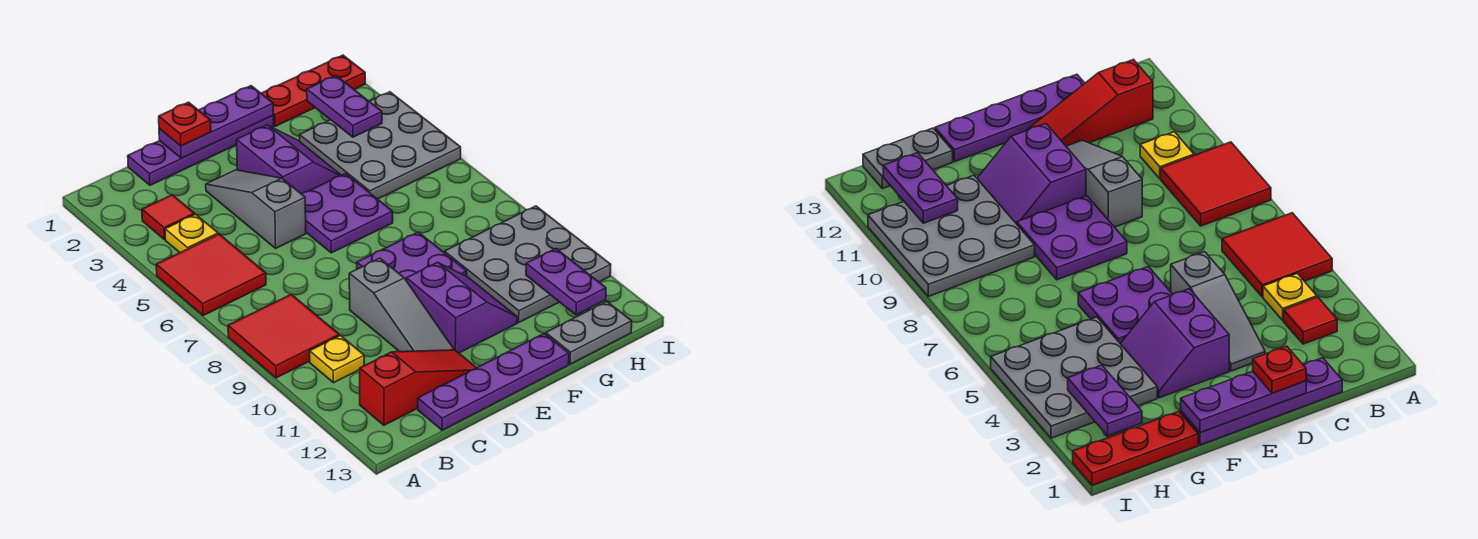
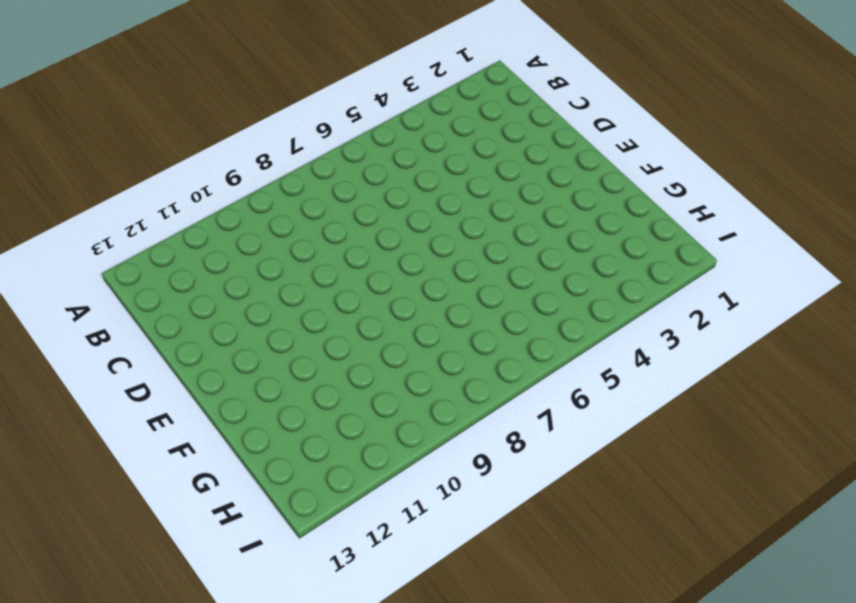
none -> red 2x2 tile [156,234,266,316]
none -> red 2x2 tile [228,294,339,378]
none -> red 1x1 tile [142,195,195,240]

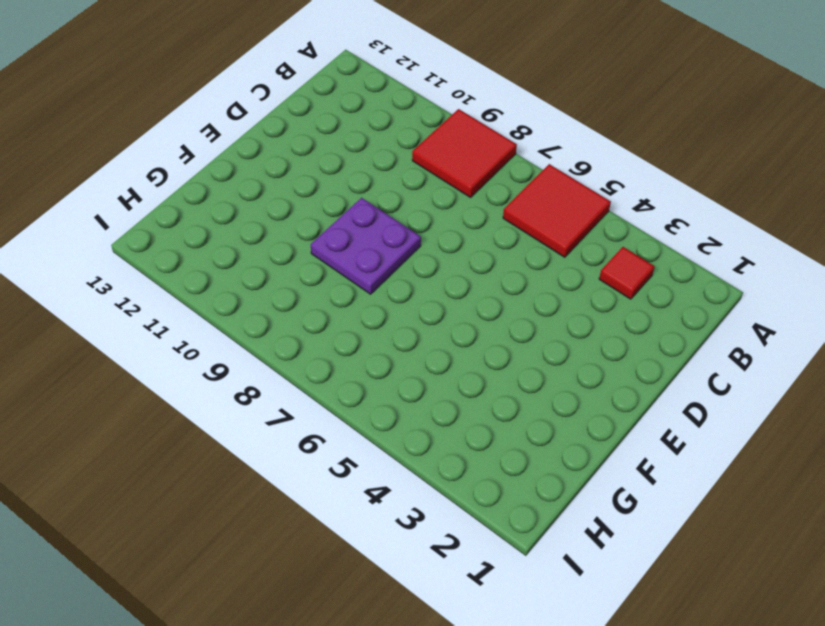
none -> yellow 1x1 plate [165,214,218,253]
none -> yellow 1x1 plate [310,336,364,383]
none -> red 1x3 slope [360,350,476,425]

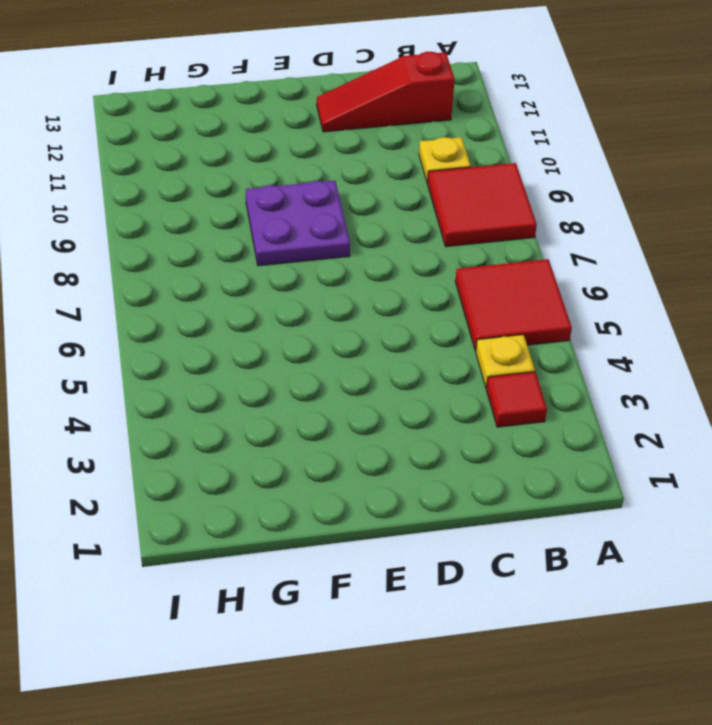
none -> purple 1x4 plate [128,116,274,185]
none -> purple 1x4 plate [418,333,569,430]
none -> grey 1x3 slope [206,170,306,248]

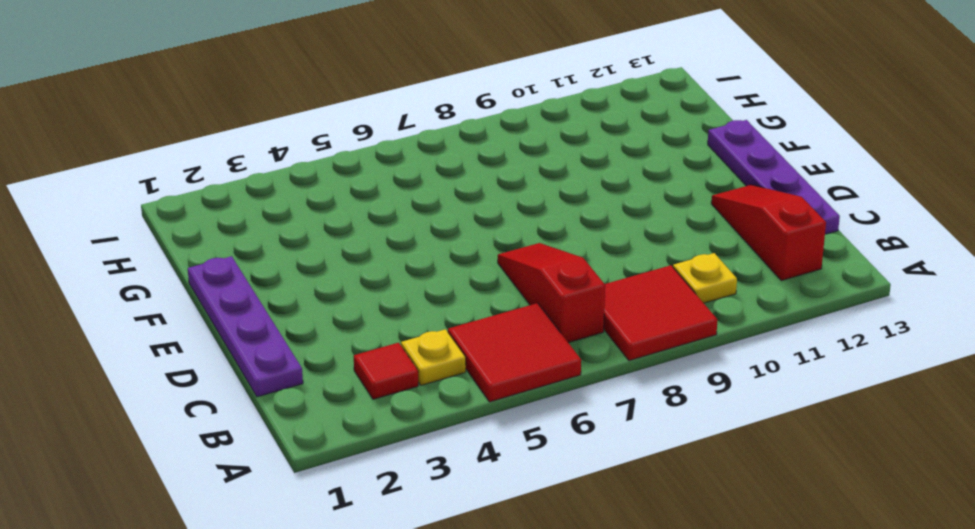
red 1x3 slope [498,243,605,343] -> none
none -> grey 1x3 slope [206,170,306,248]
none -> grey 1x3 slope [349,258,454,352]
none -> purple 2x2 slope [237,125,341,194]

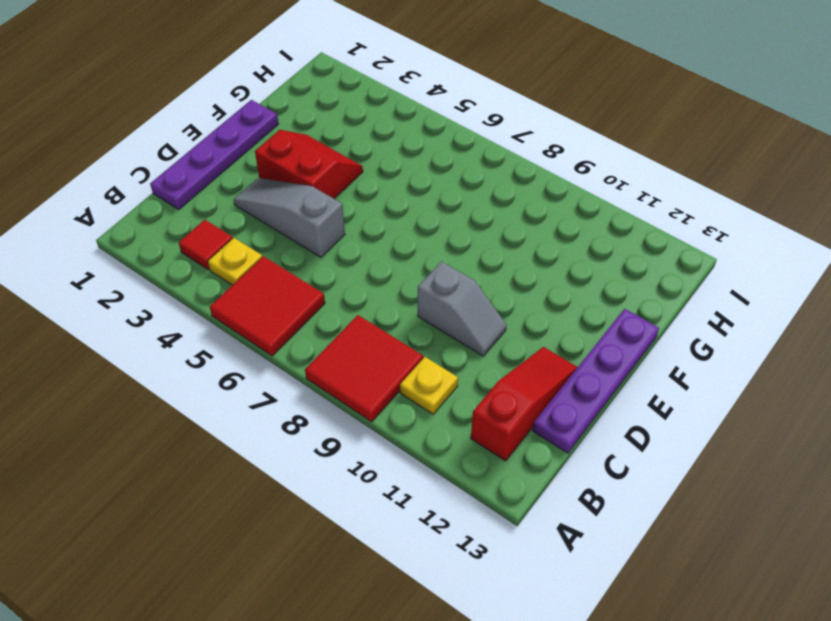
grey 1x2 slope [418,262,507,356] -> grey 1x3 slope [349,258,454,352]
red 2x2 slope [255,130,363,199] -> purple 2x2 slope [237,125,341,194]
none -> purple 2x2 plate [302,173,393,253]
none -> purple 2x2 plate [357,232,467,280]
none -> purple 2x2 slope [406,262,517,353]

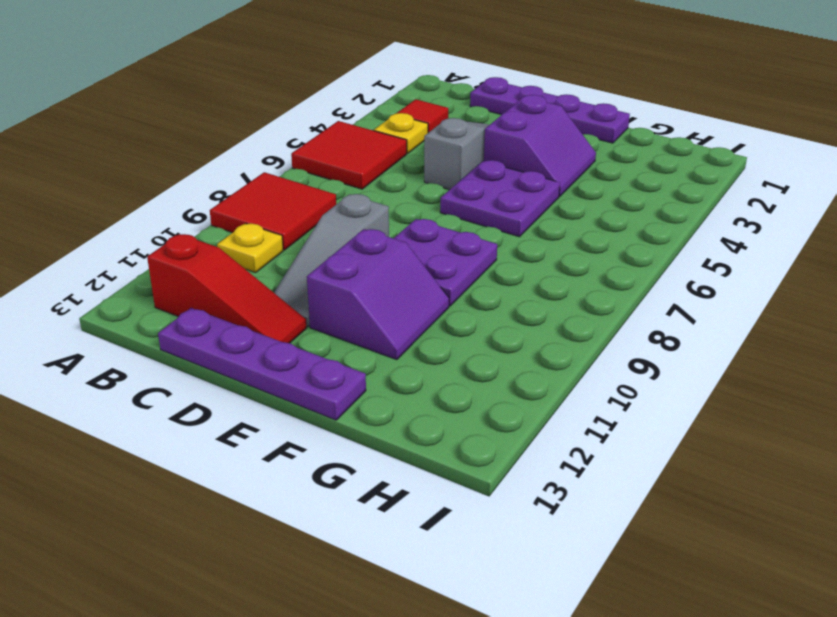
none -> red 1x3 plate [261,55,365,126]
none -> grey 3x3 plate [300,92,461,199]
none -> grey 3x3 plate [444,206,611,323]

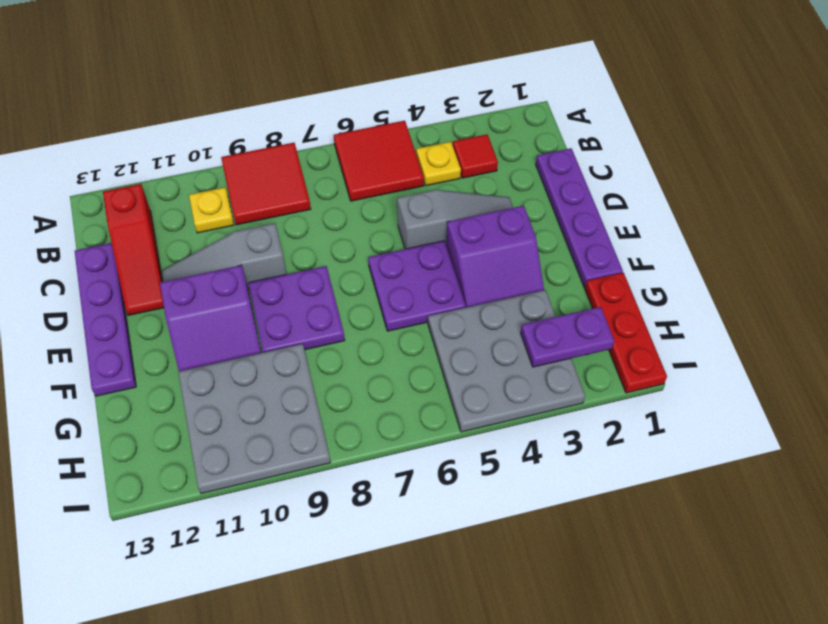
none -> grey 1x2 plate [546,302,632,364]
none -> purple 1x3 plate [159,86,273,158]
none -> purple 1x2 plate [526,249,606,315]

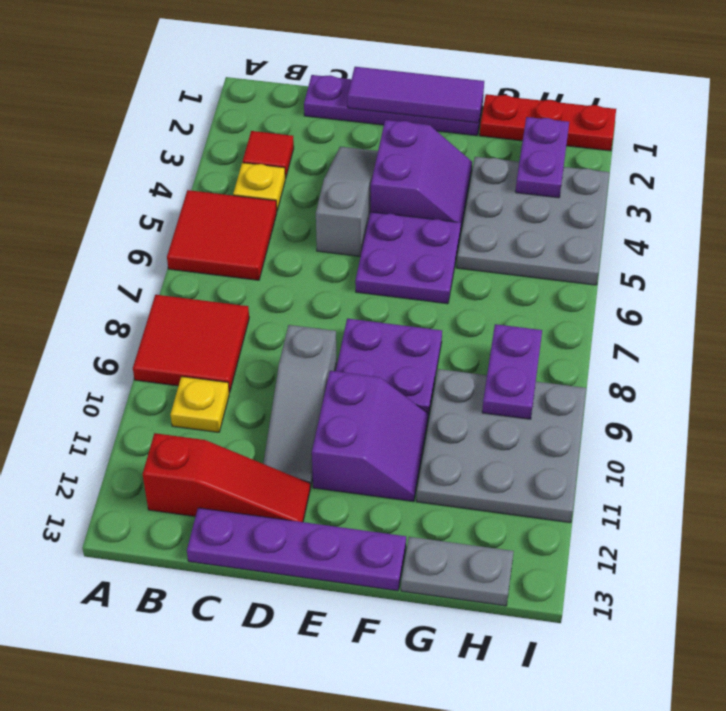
purple 1x3 tile [348,67,484,123] -> purple 1x3 plate [159,86,273,158]
purple 1x2 plate [482,324,542,419] -> purple 1x2 plate moved to [526,249,606,315]
none -> red 1x1 plate [159,102,211,146]

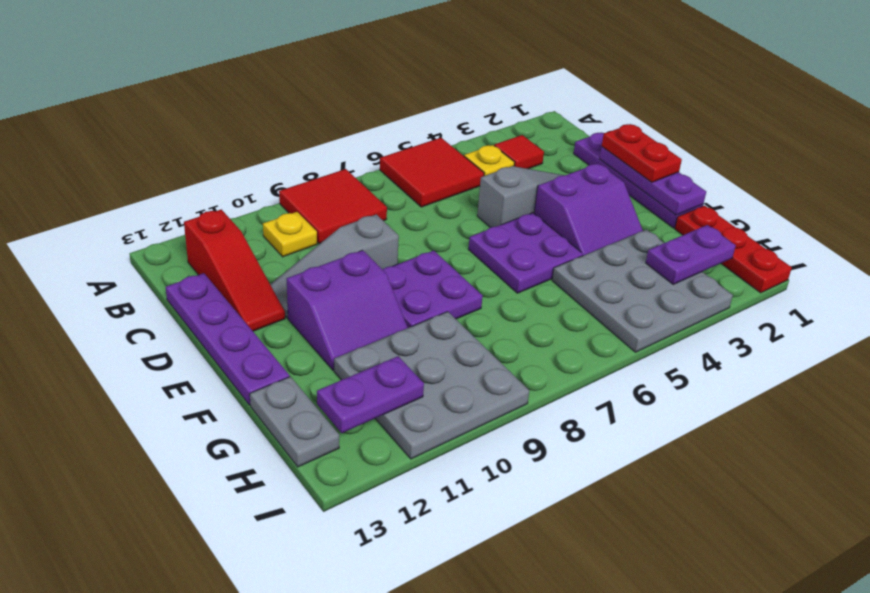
red 1x2 plate [602,124,682,182] -> red 1x1 plate [159,102,211,146]

